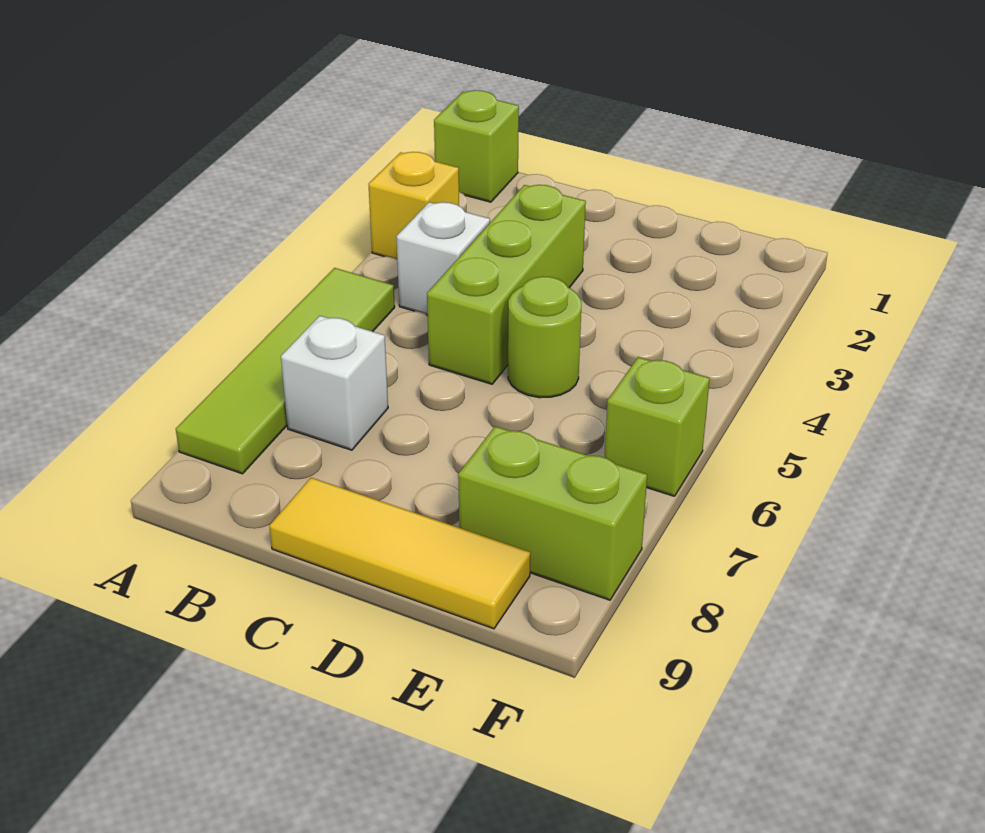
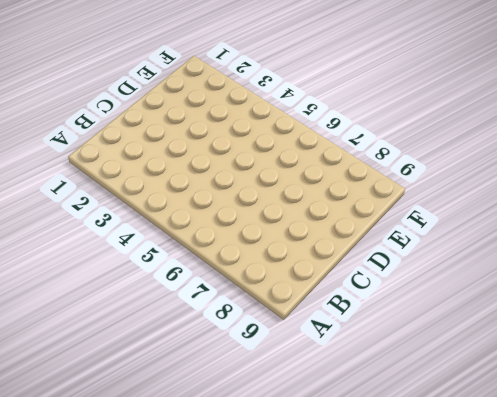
none -> lime 1x1 brick [434,90,519,202]
none -> yellow 1x1 brick [368,152,459,259]

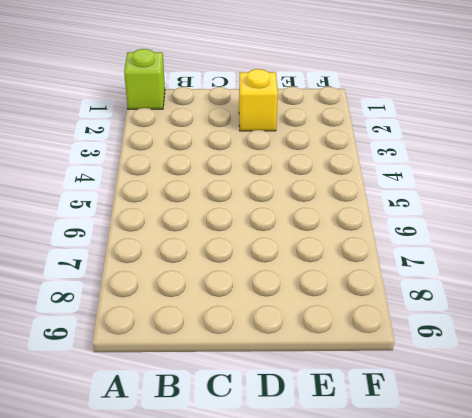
yellow 1x1 brick [239,69,278,131] -> yellow 1x1 brick moved to [368,152,459,259]
none -> lime 1x4 tile [176,268,395,474]
none -> white 1x1 brick [396,202,490,315]

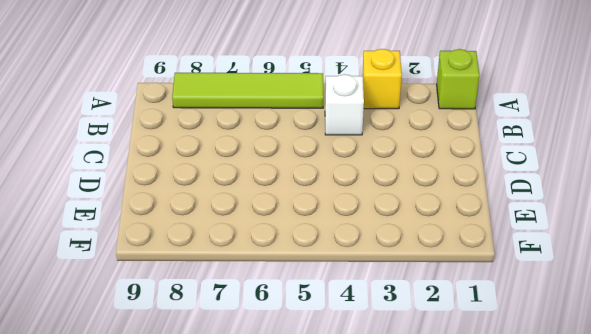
none -> white 1x1 brick [281,316,388,450]
none -> lime 1x3 brick [427,185,586,384]

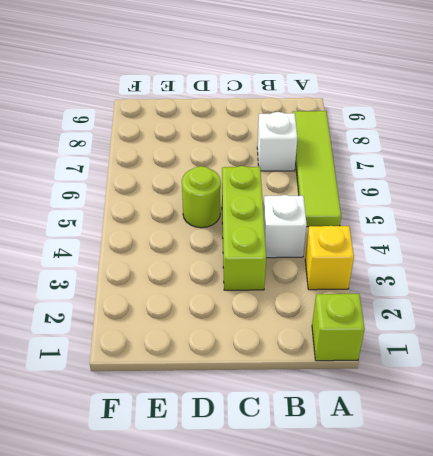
none -> yellow 1x3 tile [269,478,530,629]
none -> lime 1x2 brick [458,426,647,600]

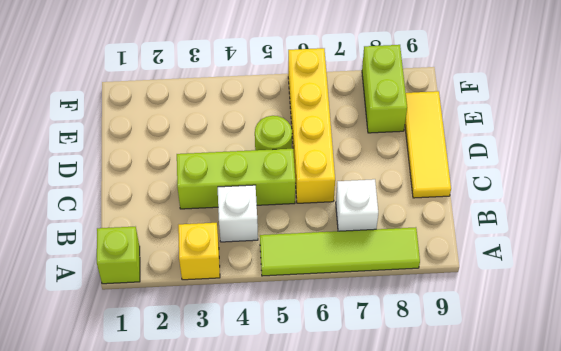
yellow 1x4 brick [288,48,335,203] -> lime 1x1 brick [605,357,710,496]

